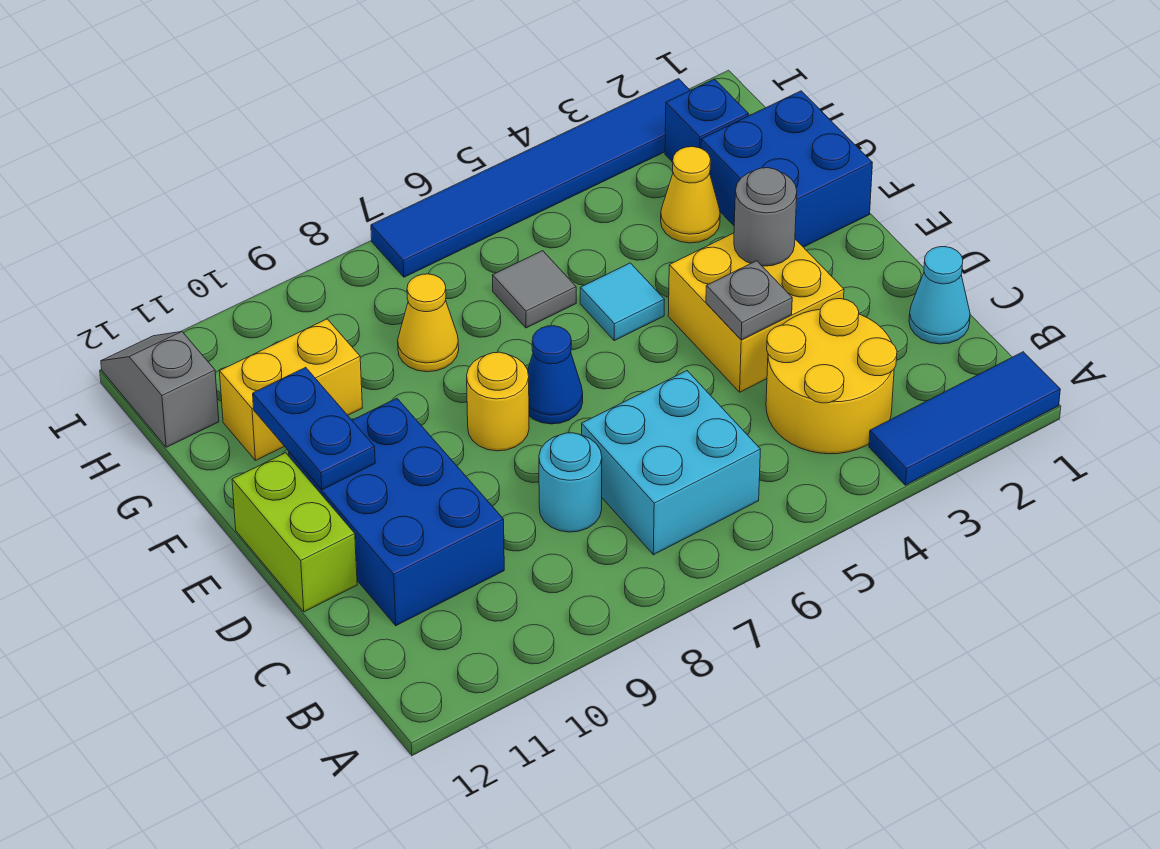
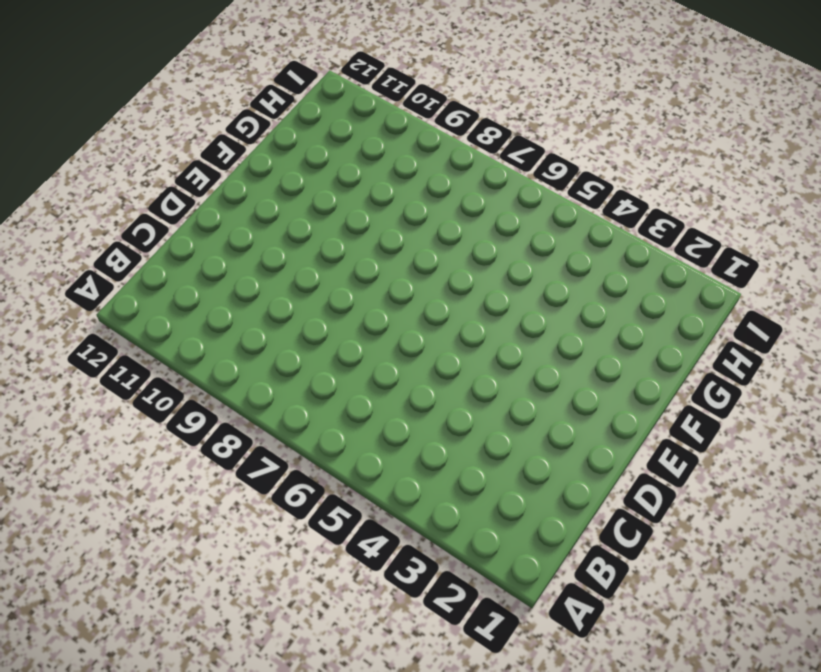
none -> blue 1x3 tile [869,352,1060,485]
none -> yellow 2x2 round brick [766,299,897,454]
none -> cyan 2x2 brick [582,371,761,555]

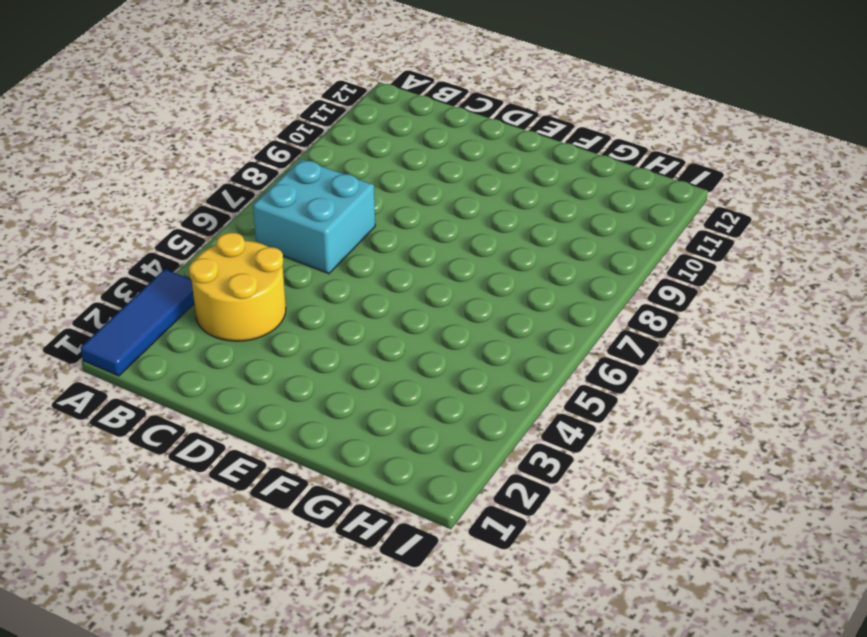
none -> cyan 1x1 cone [909,247,970,344]
none -> cyan 1x1 round brick [539,433,602,532]
none -> blue 2x3 brick [289,398,504,626]

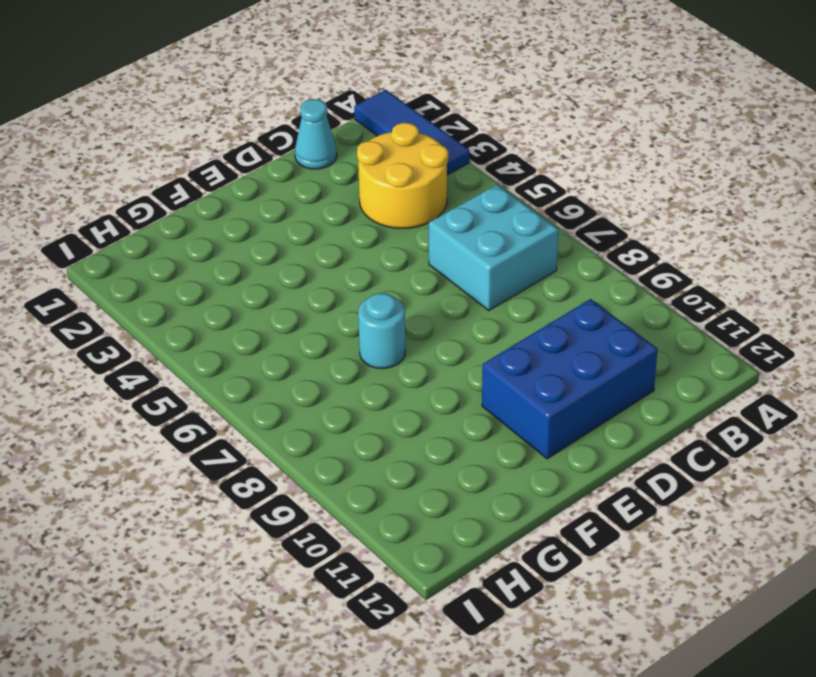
cyan 1x1 round brick [358,293,405,369] -> cyan 1x1 round brick moved to [539,433,602,532]
none -> yellow 2x2 brick [668,233,844,392]
none -> lime 1x2 brick [232,453,357,612]
none -> blue 1x1 cone [528,326,583,424]

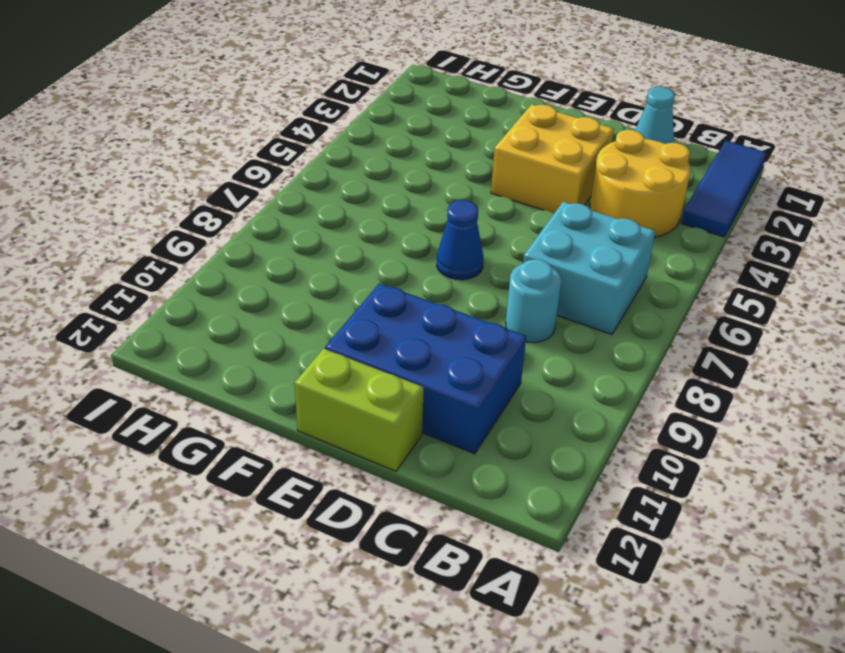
none -> yellow 1x1 round brick [467,352,529,451]
none -> blue 2x2 brick [701,91,873,247]
none -> cyan 1x1 tile [580,263,664,341]

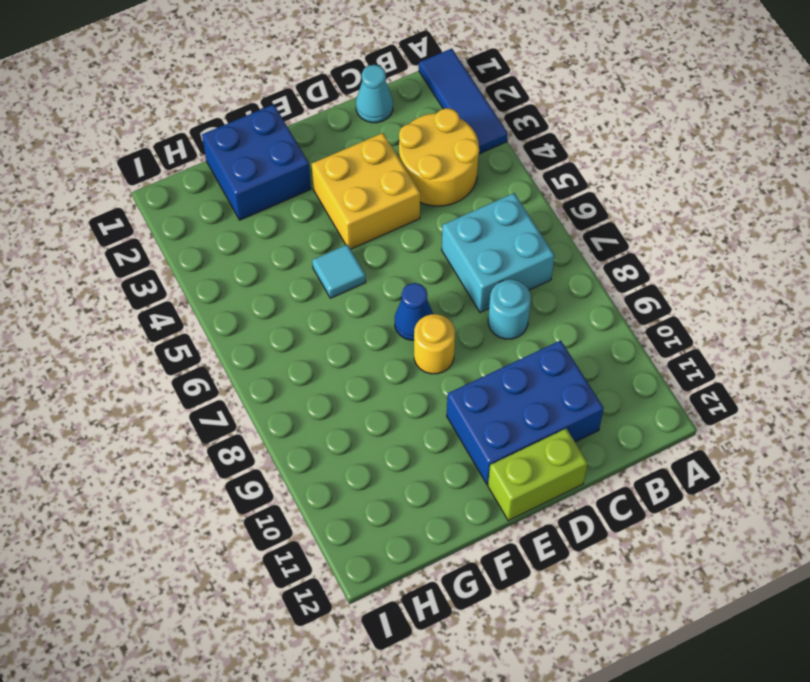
none -> yellow 1x1 cone [661,147,720,243]
none -> grey 1x1 tile [493,251,576,328]
none -> yellow 1x1 cone [398,274,459,372]

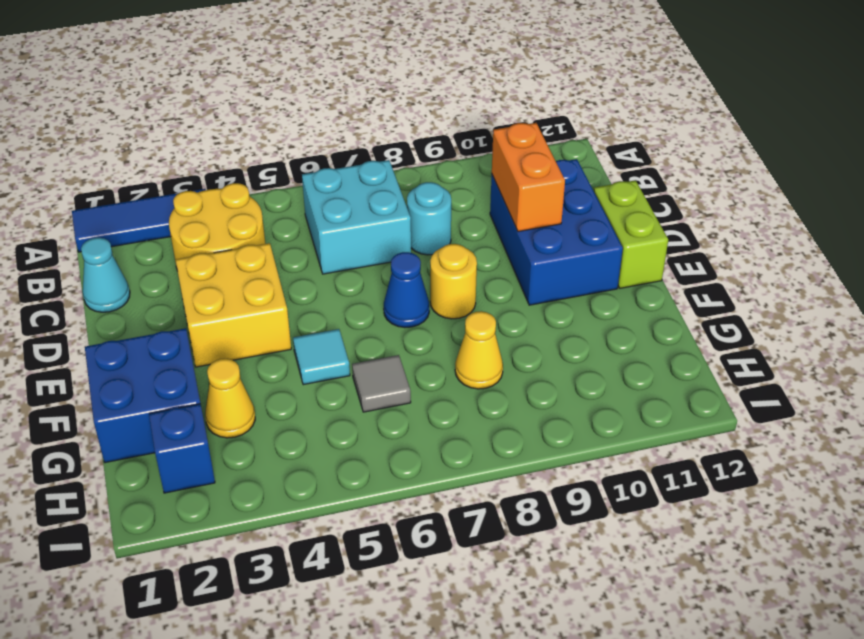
orange 1x2 brick [492,123,565,231] -> none
none -> yellow 1x2 brick [220,319,362,460]
none -> grey 1x2 slope [101,332,219,447]
none -> blue 1x6 tile [371,79,690,277]

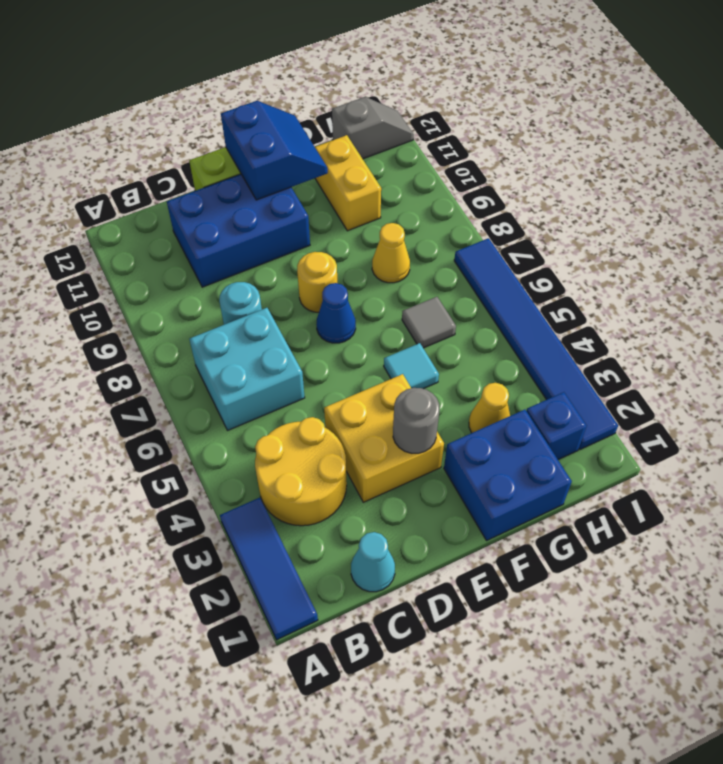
blue 2x2 slope [221,101,328,200] -> blue 1x2 plate [253,367,375,490]
none -> grey 1x1 plate [706,261,792,340]

